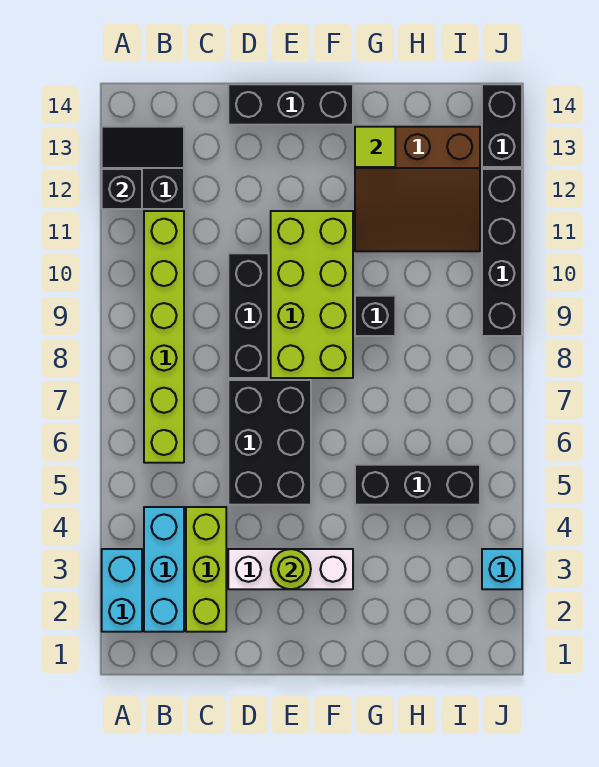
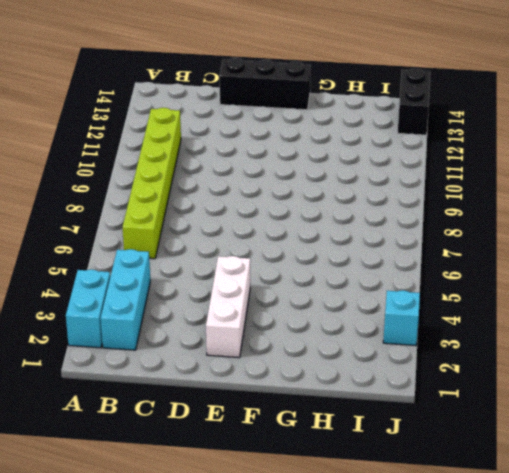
white 1x3 brick [206,256,250,358] -> white 1x3 brick turned to [228,549,353,589]
none -> black 2x2 slope [102,127,184,209]
none -> lime 1x3 brick [186,507,226,632]
none -> black 2x3 brick [228,380,311,505]

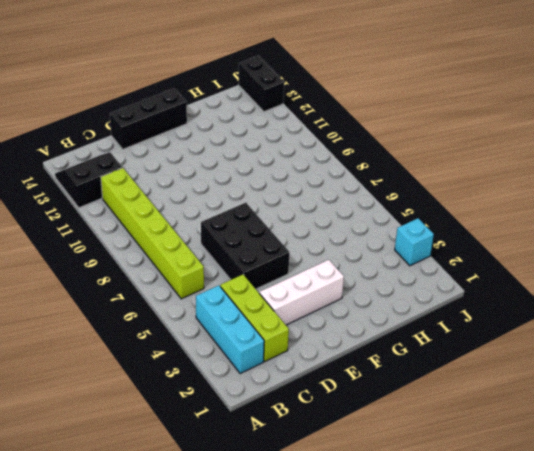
none -> cyan 1x2 brick [102,549,142,632]
none -> black 1x3 brick [228,253,269,378]
none -> lime 2x4 brick [271,211,353,378]

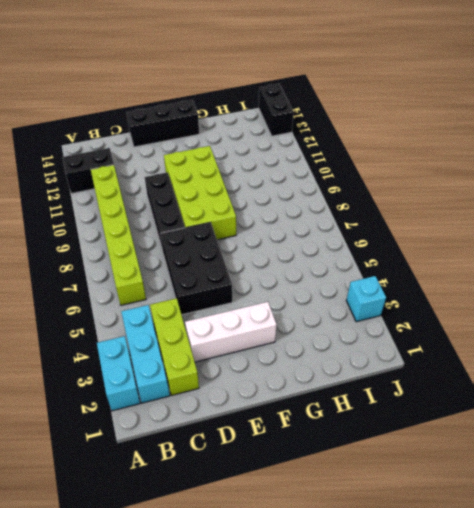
none -> black 1x3 brick [355,465,480,505]
none -> black 1x1 brick [355,296,395,336]
none -> brown 3x3 slope [355,127,480,251]

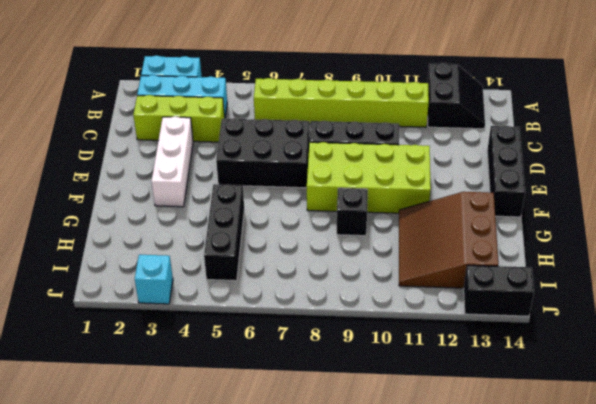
none -> black 1x4 brick [482,169,522,336]
none -> black 1x1 brick [102,169,142,209]
none -> lime 1x1 round brick [271,549,311,589]

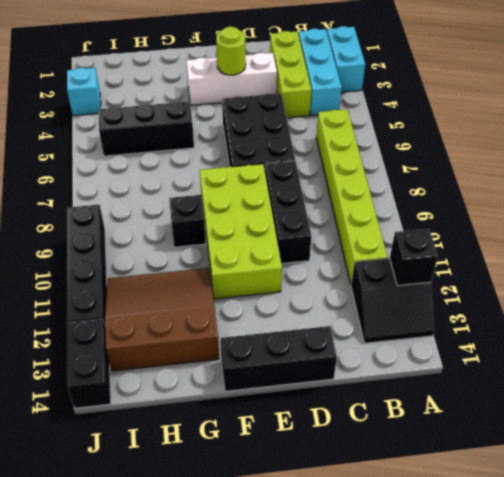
none -> lime 1x1 tile [355,127,395,167]

